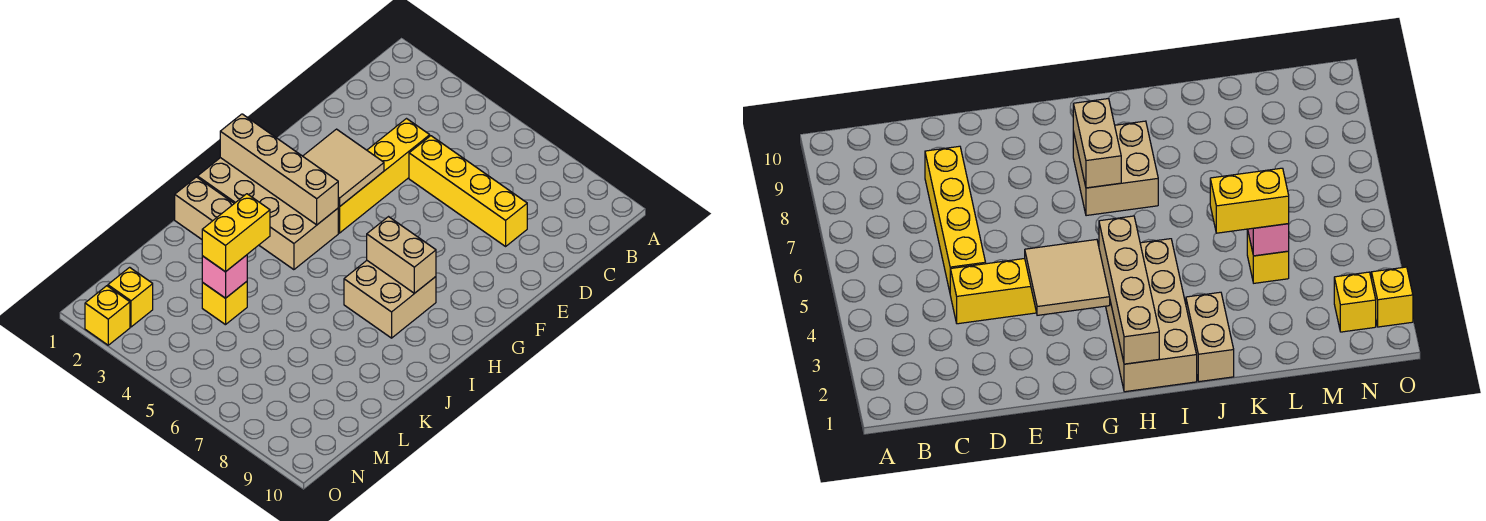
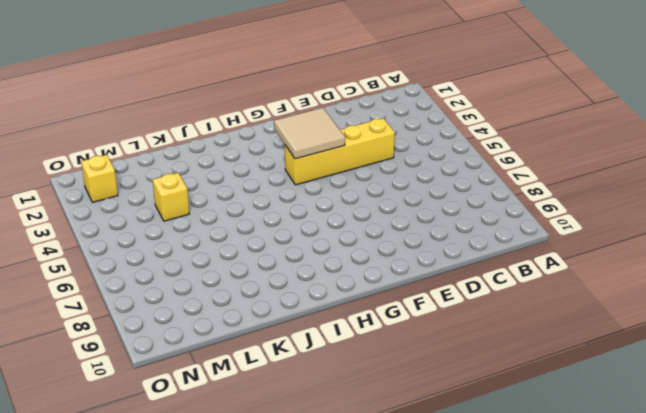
none -> yellow 1x4 brick [409,136,527,246]
none -> tan 2x4 brick [197,158,338,270]
none -> tan 2x2 brick [344,261,436,338]

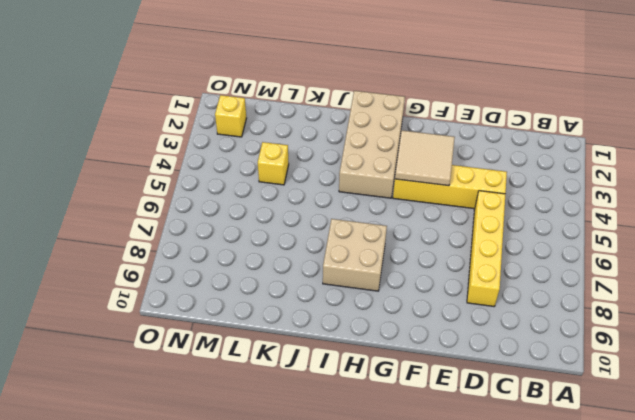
none -> tan 1x2 brick [175,177,234,239]
none -> yellow 1x1 brick [85,286,130,345]
none -> tan 1x4 brick [220,114,338,225]

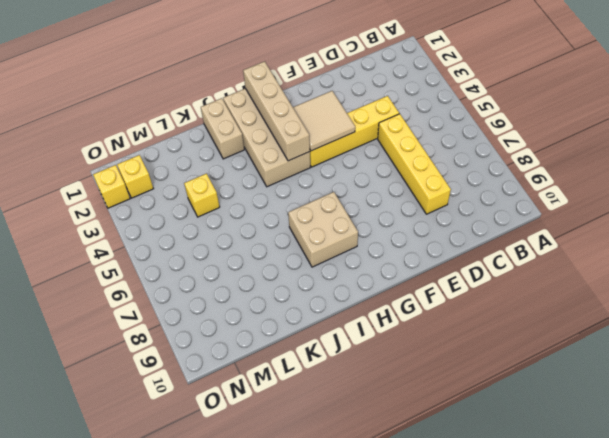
none -> tan 1x2 brick [367,217,436,293]
none -> pink 1x1 brick [202,255,247,298]
none -> yellow 1x2 brick [202,194,270,272]

